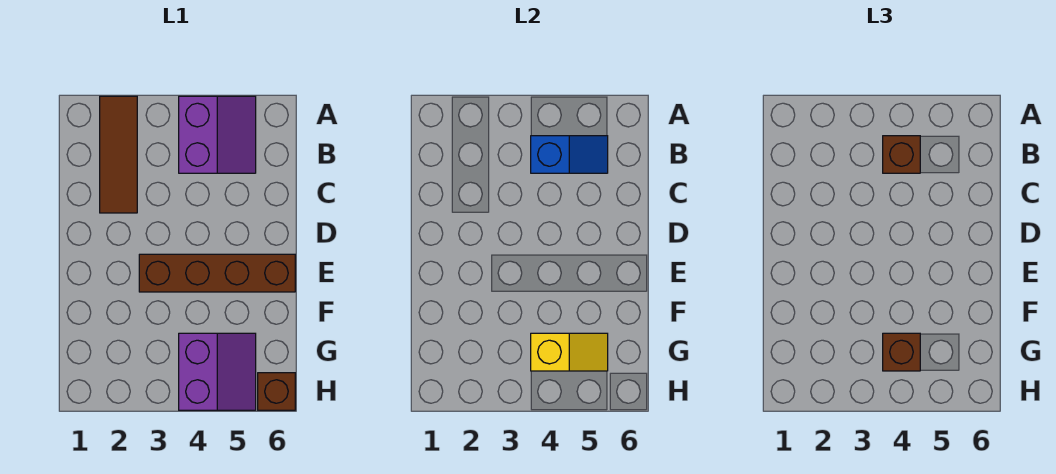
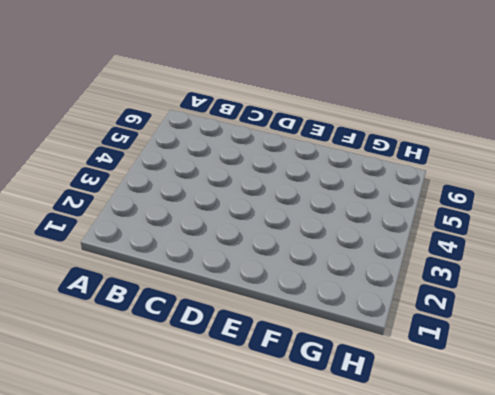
none -> brown 1x3 tile [100,96,137,213]
none -> purple 2x2 slope [179,96,256,173]

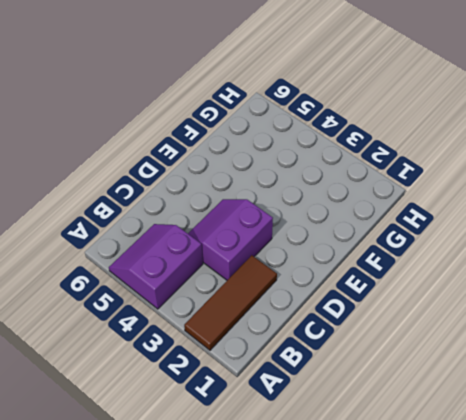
purple 2x2 slope [188,199,273,280] -> purple 2x2 slope moved to [179,333,256,410]
none -> brown 1x4 brick [139,254,295,292]
none -> brown 1x1 brick [258,373,295,410]

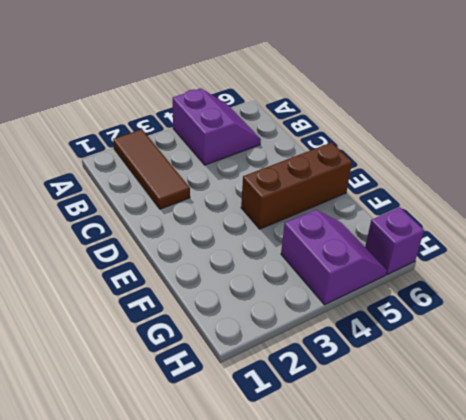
brown 1x3 brick [241,142,352,229] -> brown 1x4 brick [139,254,295,292]
purple 1x1 brick [365,207,424,275] -> brown 1x1 brick [258,373,295,410]
none -> blue 1x2 slope [531,136,608,173]
none -> yellow 1x2 slope [531,333,608,371]

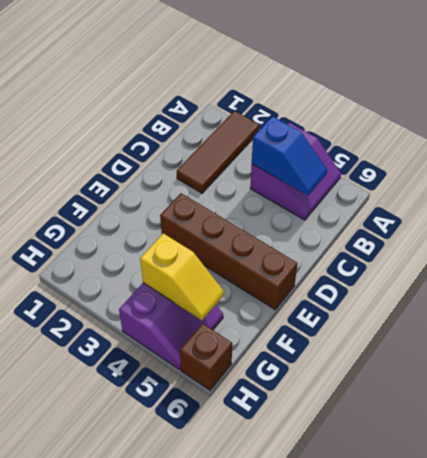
none -> brown 1x1 brick [883,136,920,173]
none -> brown 1x1 brick [883,333,920,371]

